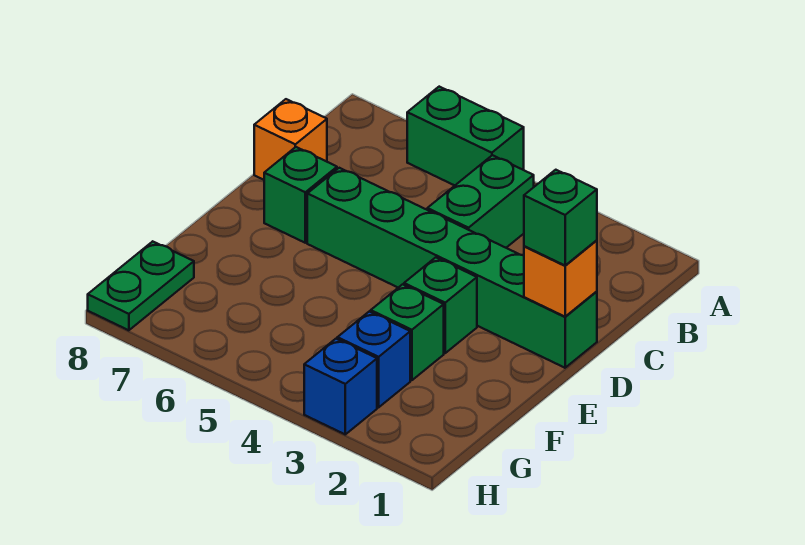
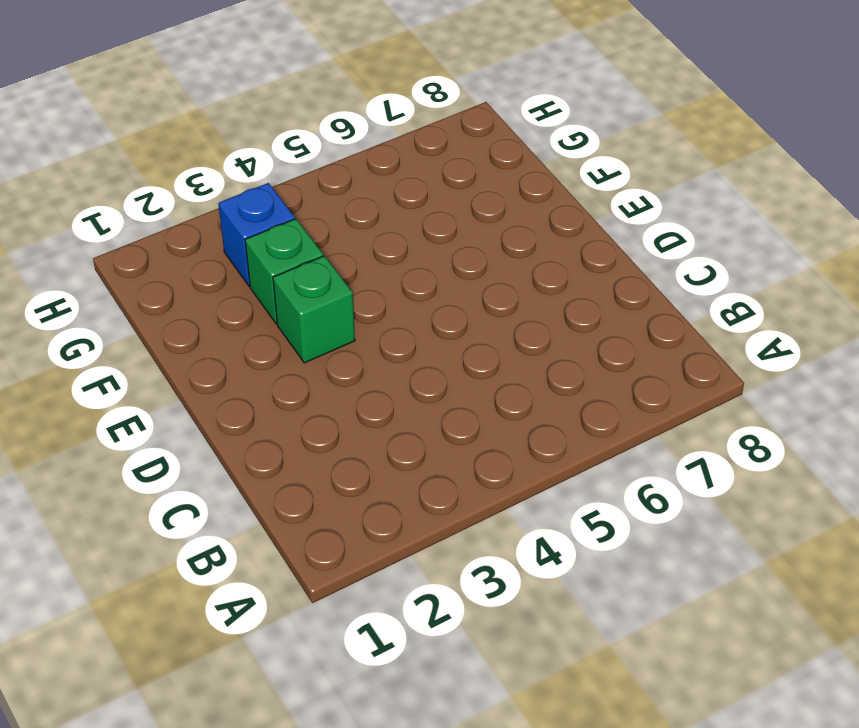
none -> green 1x2 brick [407,87,524,185]
none -> green 1x2 brick [427,155,534,248]
none -> orange 1x1 brick [254,99,327,180]

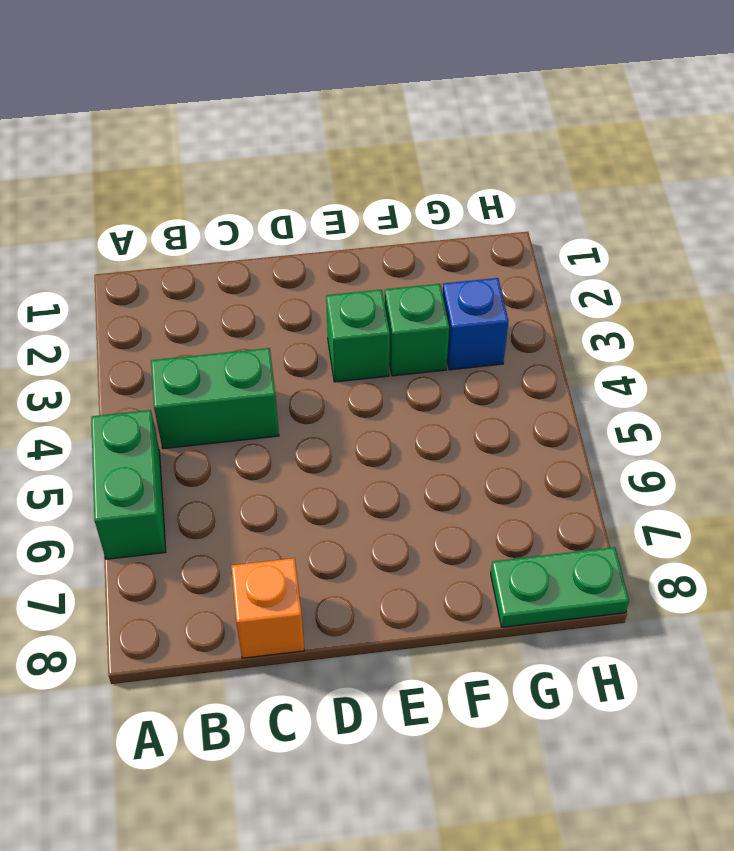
none -> green 1x6 brick [307,168,597,368]
none -> green 1x1 brick [264,147,337,243]
none -> blue 1x1 brick [304,339,377,434]

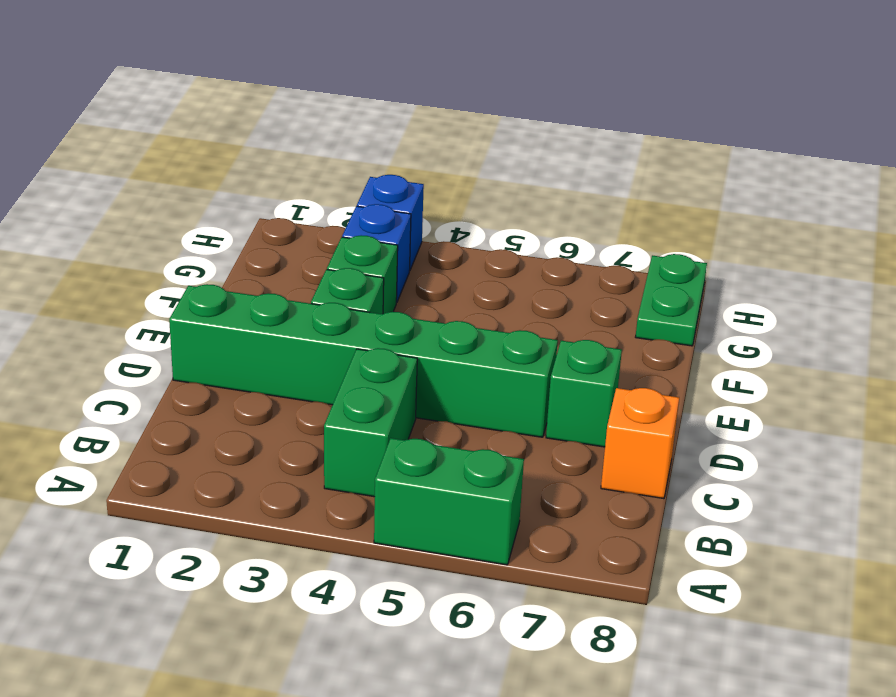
none -> orange 1x1 brick [524,240,597,317]
none -> green 1x1 brick [524,170,597,265]

